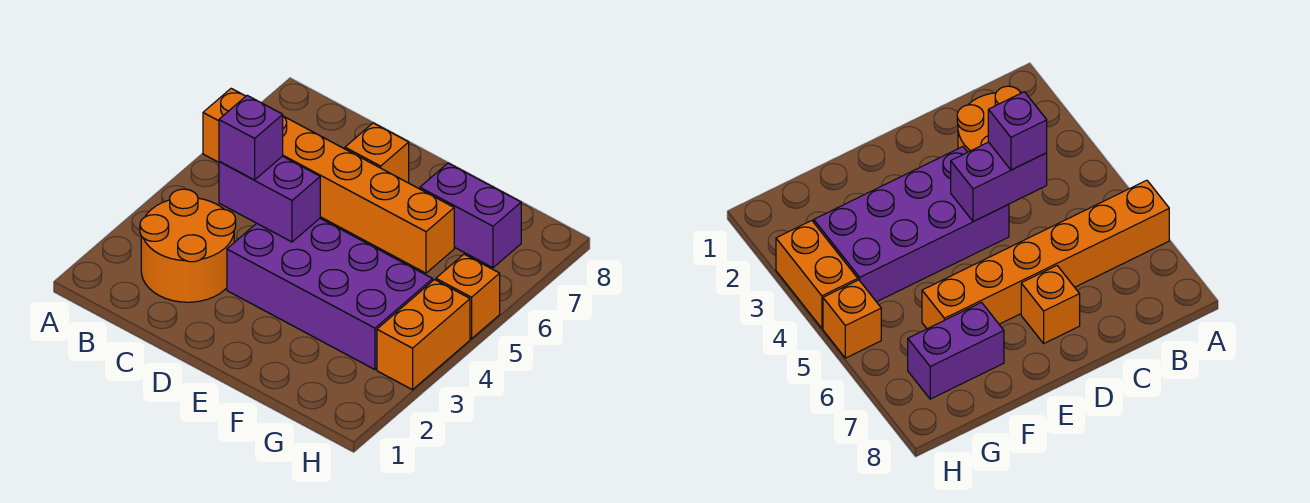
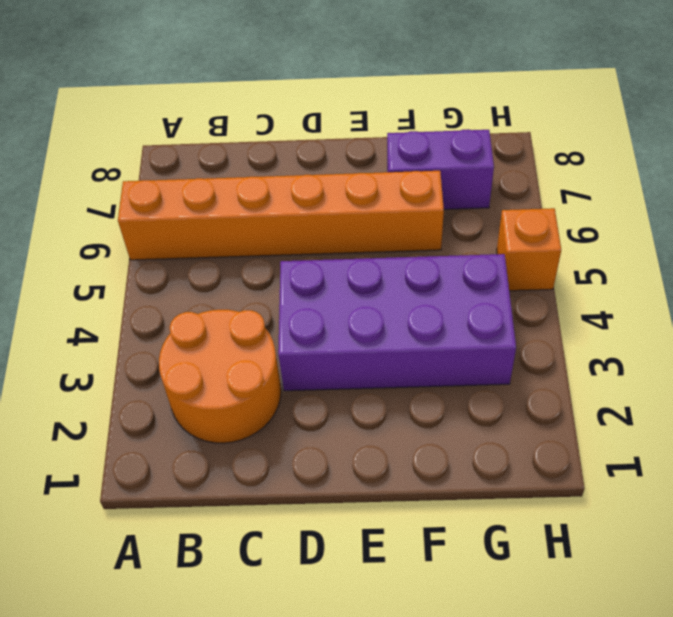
none -> orange 1x1 brick [345,123,409,183]
none -> orange 1x2 brick [377,280,470,390]

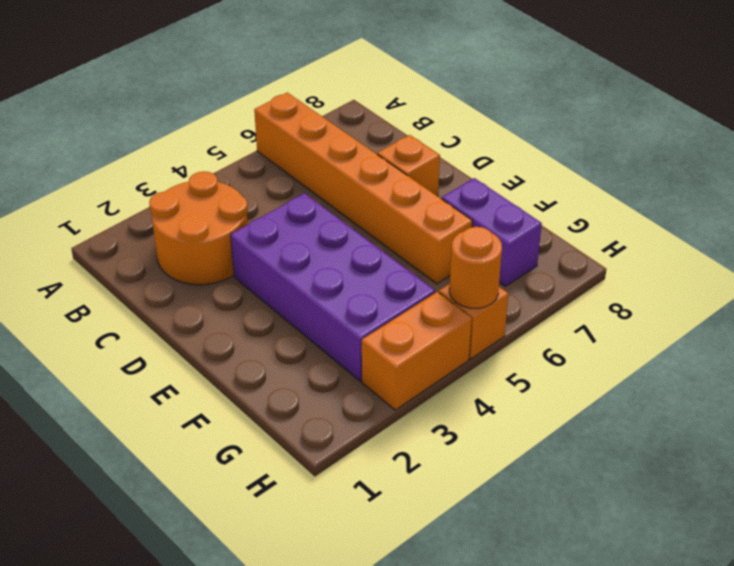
orange 1x1 round brick [449,227,502,308] -> none
none -> purple 1x2 brick [219,156,320,242]
none -> purple 1x1 brick [219,95,283,180]

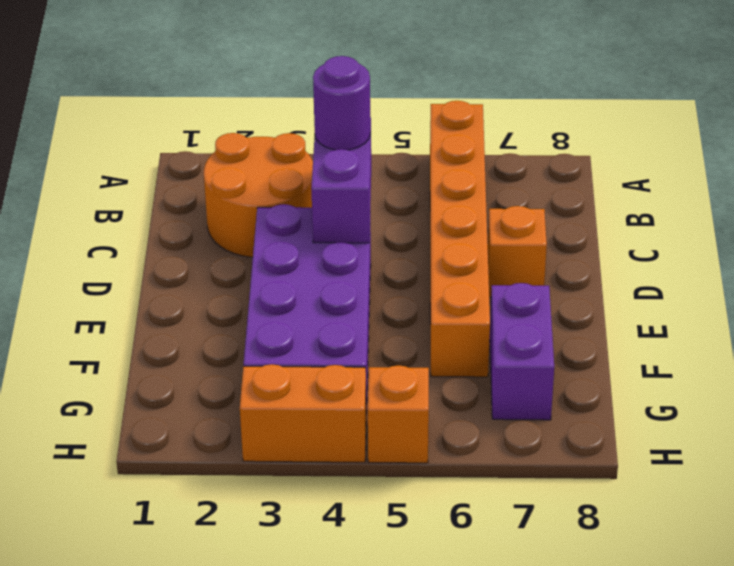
purple 1x1 round brick [313,56,370,150] -> purple 1x1 brick [219,95,283,180]

